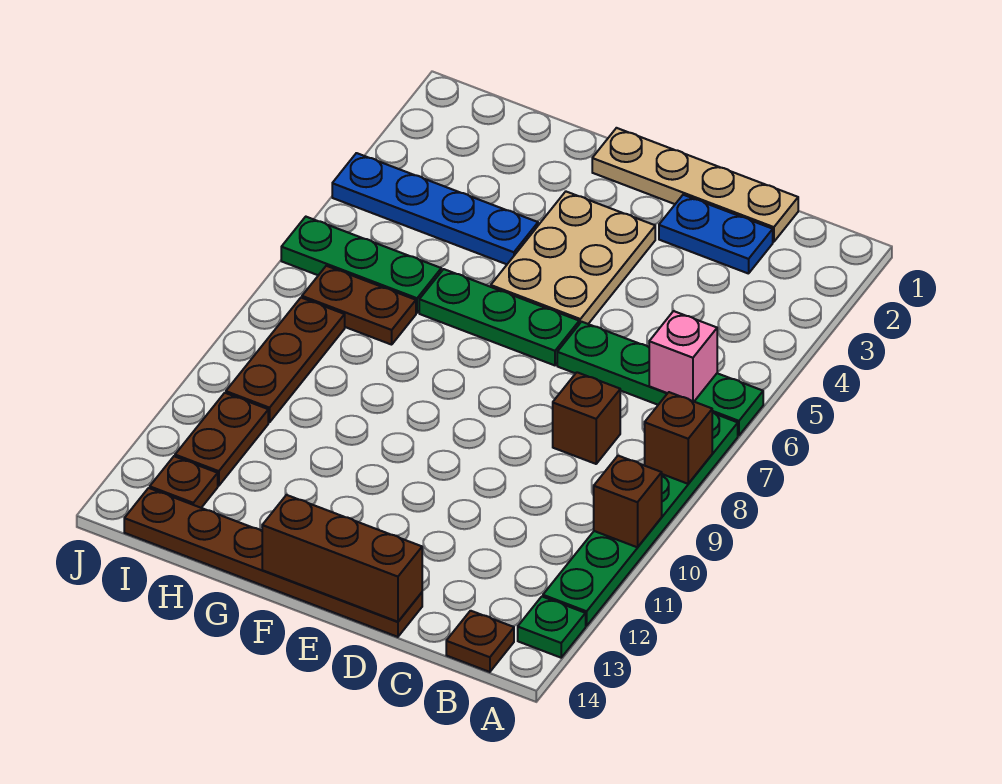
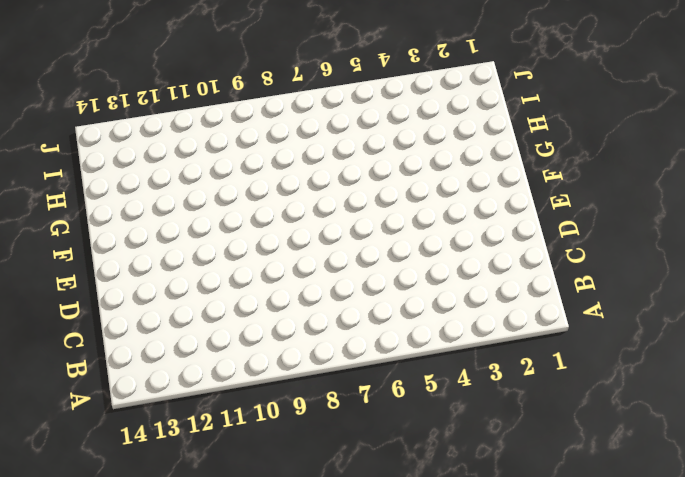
none -> green 1x4 plate [557,322,763,436]
none -> green 1x6 plate [543,412,738,626]
none -> green 1x1 plate [518,597,586,658]

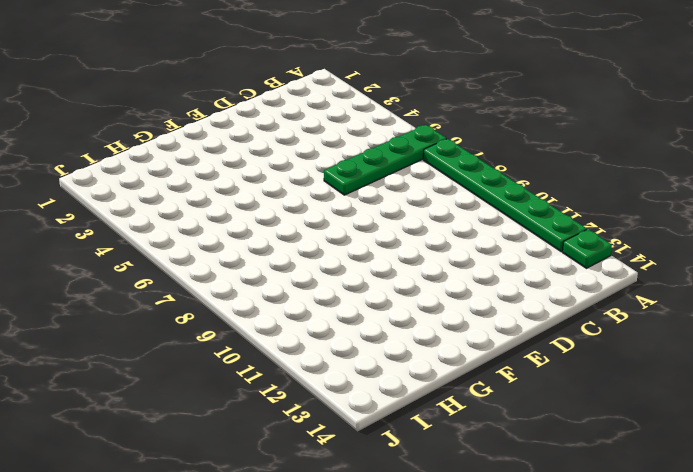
none -> brown 1x1 plate [446,611,514,672]
none -> tan 1x4 plate [592,128,798,242]
none -> blue 1x2 plate [659,195,773,274]

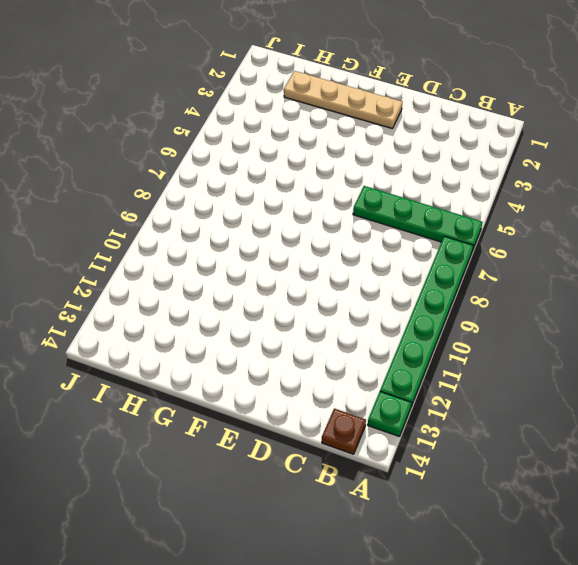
tan 1x4 plate [284,71,402,129] -> tan 1x4 plate moved to [592,128,798,242]
none -> blue 1x2 plate [659,195,773,274]
none -> brown 1x1 brick [553,372,620,464]
none -> brown 1x6 plate [124,488,422,637]

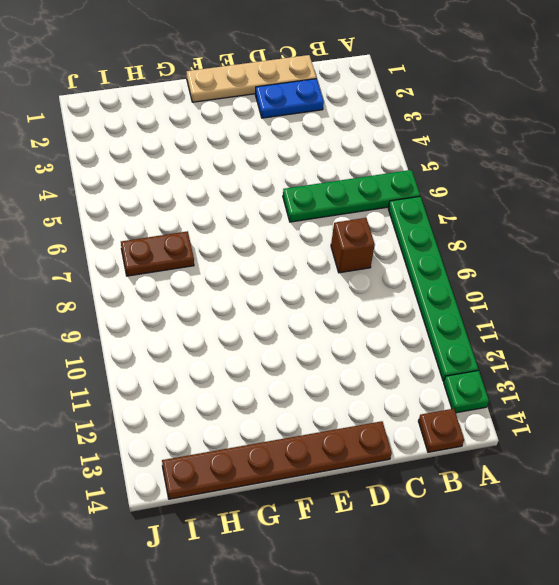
none -> tan 2x3 plate [491,192,655,324]
none -> green 1x3 plate [419,269,579,365]
none -> blue 1x4 plate [332,153,538,264]

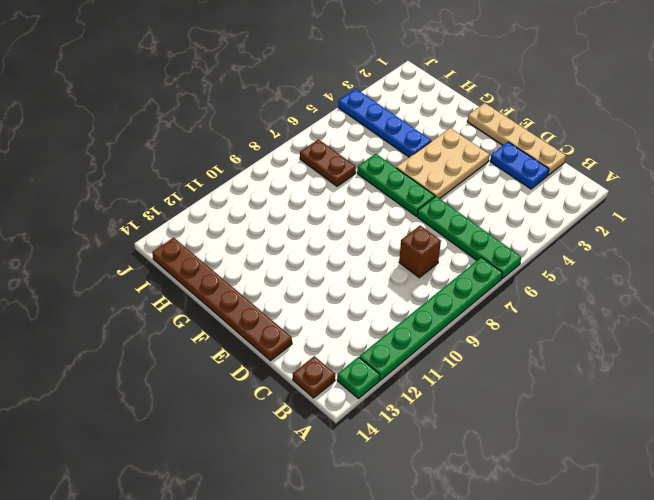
none -> green 1x3 plate [281,217,441,313]
none -> brown 1x3 plate [226,298,345,422]
none -> brown 1x2 plate [175,393,268,486]

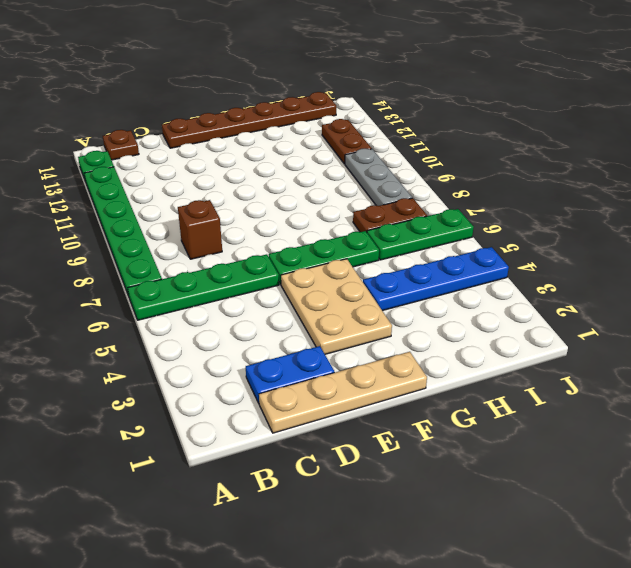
grey 1x3 plate [345,149,412,206] -> brown 1x3 plate [226,298,345,422]
none -> brown 1x1 plate [150,456,218,508]
none -> brown 1x1 brick [645,392,712,484]
none -> brown 1x1 brick [594,456,662,547]

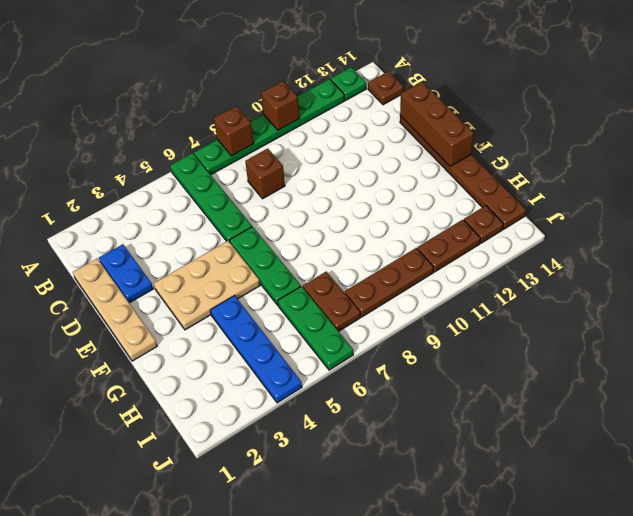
none -> pink 1x1 brick [649,311,717,401]

